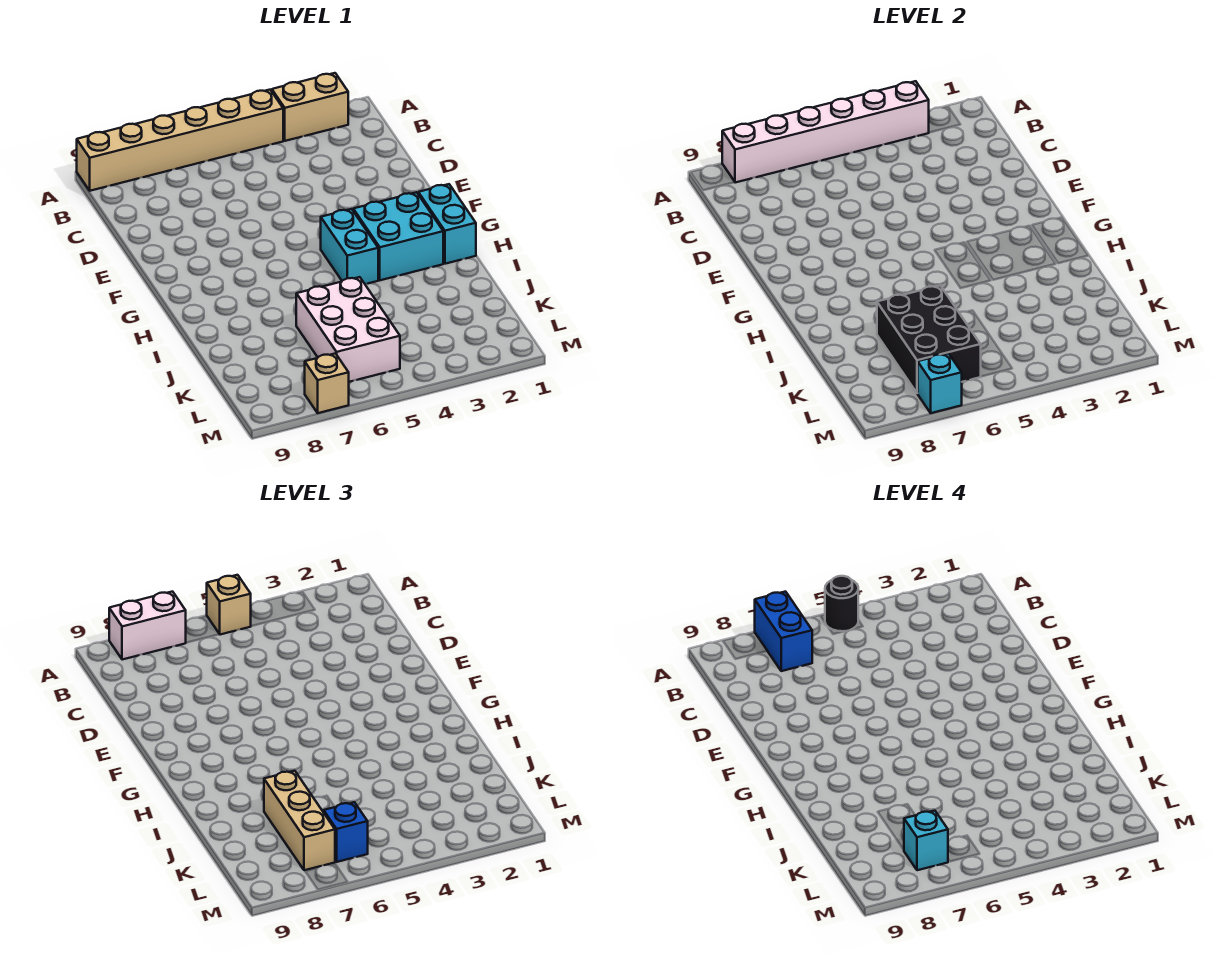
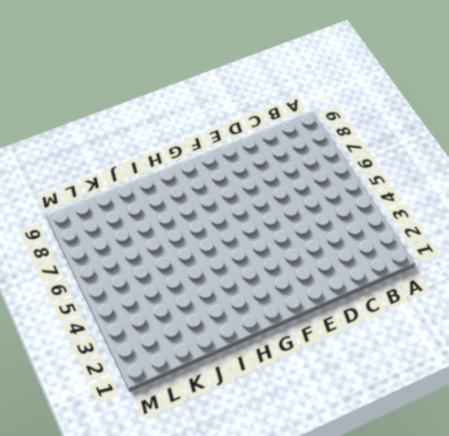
none -> tan 1x2 brick [272,73,348,141]
none -> tan 1x6 brick [77,90,283,191]
none -> cyan 1x2 brick [418,184,476,264]

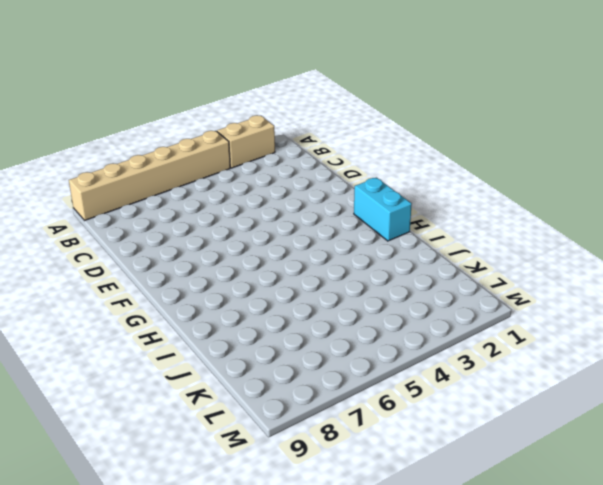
none -> cyan 2x2 brick [353,192,443,280]
none -> cyan 1x2 brick [321,209,378,284]
none -> white 2x3 brick [296,277,400,382]

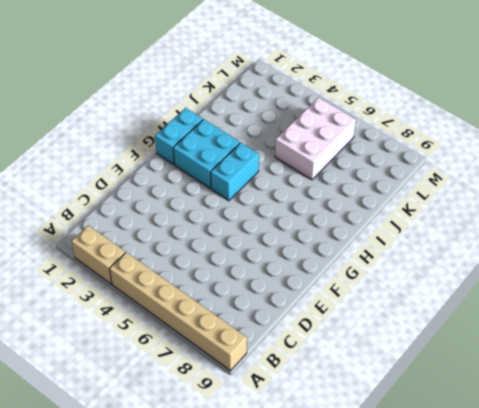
none -> tan 1x1 brick [305,353,349,413]
none -> white 1x6 brick [722,81,929,183]
none -> black 2x3 brick [877,286,981,393]

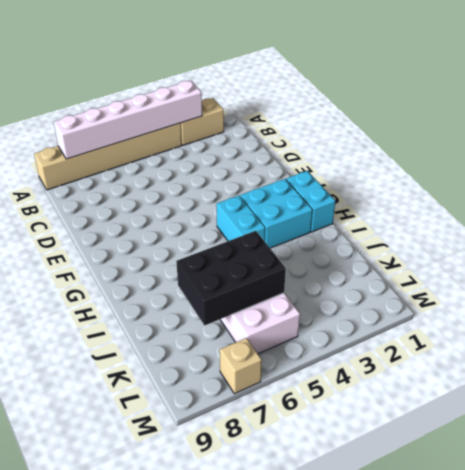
black 2x3 brick [176,231,286,326] -> black 2x3 brick turned to [877,286,981,393]
none -> cyan 1x1 brick [918,353,962,413]
none -> tan 1x1 brick [207,575,251,635]
none -> white 1x2 brick [109,592,186,660]

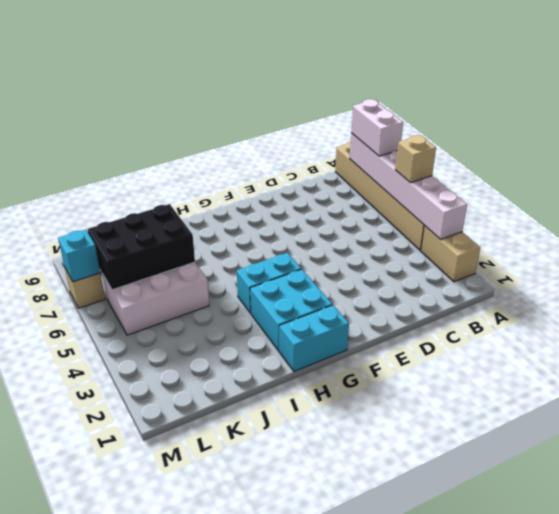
none -> tan 1x3 brick [264,771,335,870]
none -> blue 1x1 brick [324,802,368,862]
none -> black 1x1 round brick [825,576,858,631]

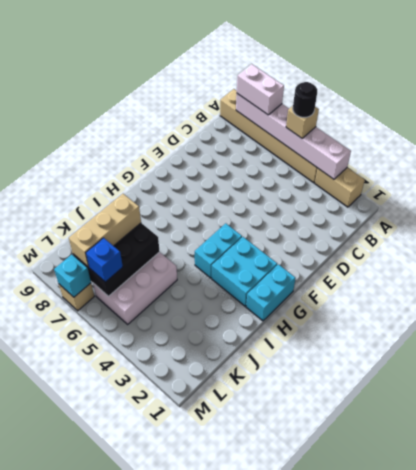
none -> blue 1x2 brick [755,592,812,671]
none -> cyan 1x1 brick [904,811,948,870]

